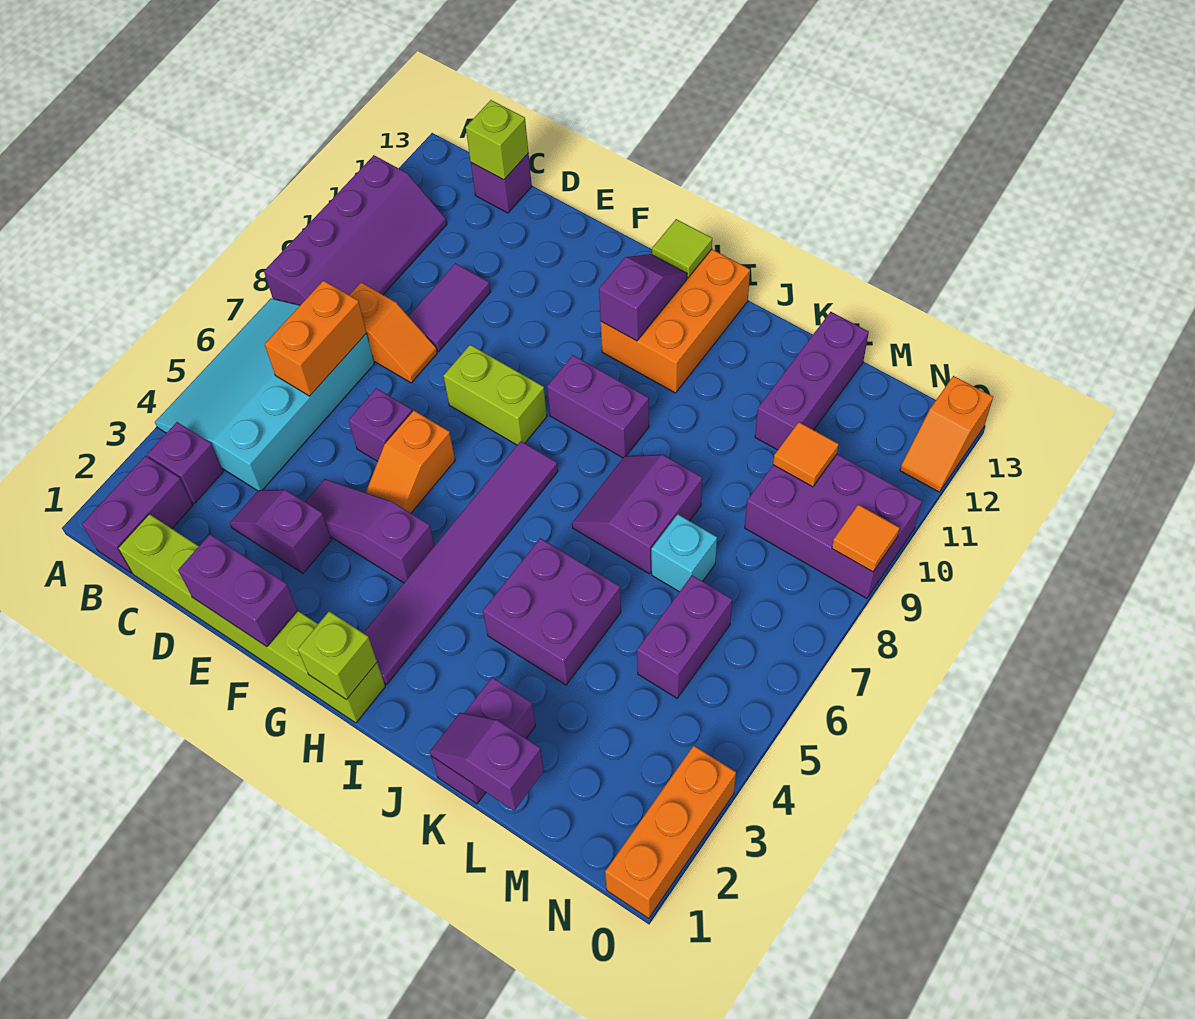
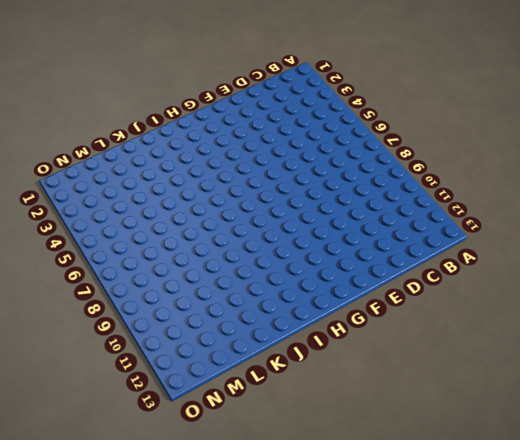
none -> cyan 3x4 slope [155,298,374,491]
none -> purple 2x4 slope [264,155,447,305]
none -> purple 1x2 brick [82,456,193,573]
none -> purple 1x1 brick [147,422,223,504]

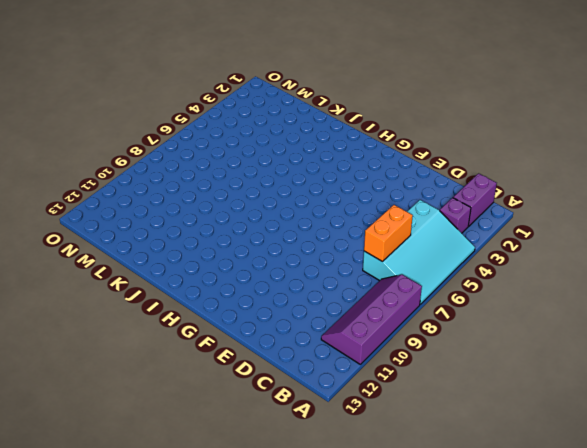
none -> lime 1x6 brick [118,514,385,723]
none -> orange 1x2 slope [350,283,437,383]
none -> purple 1x1 brick [471,153,532,213]
none -> purple 1x2 slope [230,490,332,573]

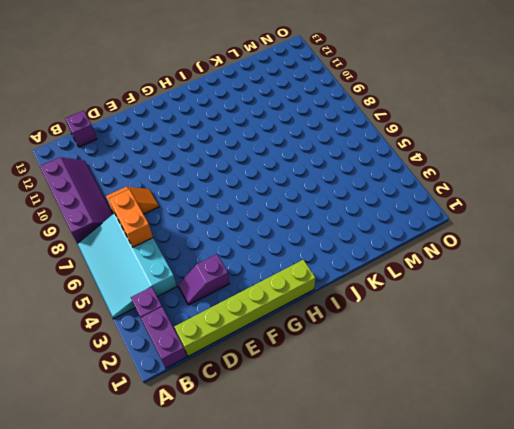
none -> purple 1x2 tile [409,263,490,351]
none -> purple 1x3 slope [305,479,435,583]
none -> purple 1x1 brick [349,388,412,461]
none -> orange 1x2 slope [366,410,455,513]

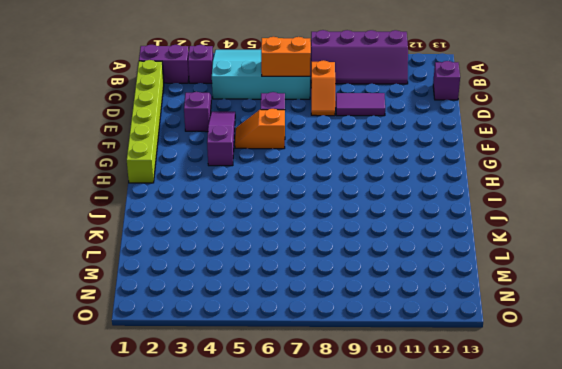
none -> lime 1x2 brick [444,345,547,445]
none -> purple 1x6 tile [363,441,558,684]
none -> purple 1x2 brick [547,355,649,458]
none -> orange 2x3 brick [601,249,750,393]

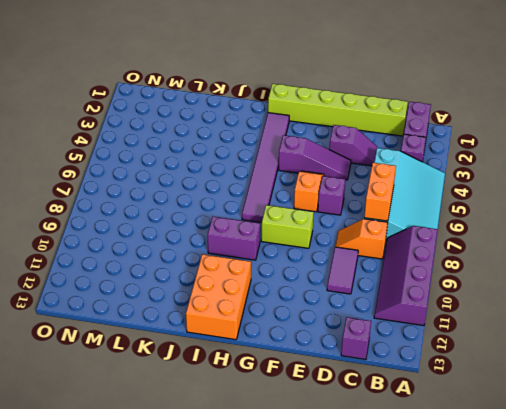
none -> purple 2x2 brick [483,538,621,685]
none -> purple 2x2 slope [572,455,702,574]
none -> purple 1x2 brick [431,677,536,804]
none -> cyan 1x1 brick [651,514,717,592]

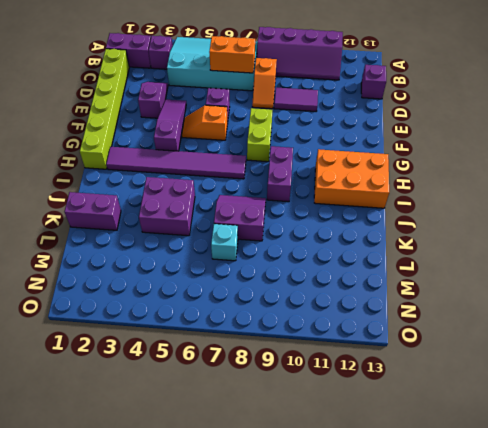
none -> purple 1x3 brick [755,312,869,450]
none -> purple 1x2 brick [637,575,732,698]
none -> purple 2x3 brick [745,454,922,598]
none -> orange 1x3 brick [605,746,736,918]

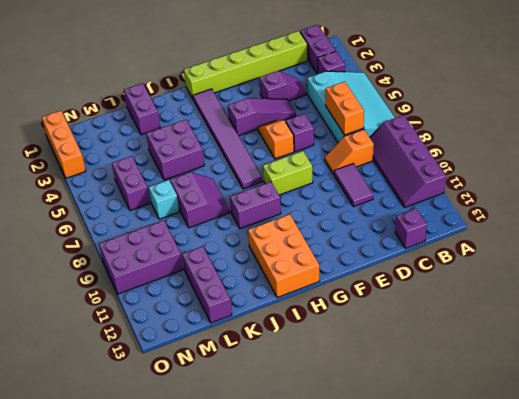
none -> orange 1x2 slope [900,376,993,492]
none -> lime 1x1 brick [466,100,528,180]
none -> purple 1x2 brick [178,534,298,647]
none -> lime 1x1 brick [298,611,377,700]

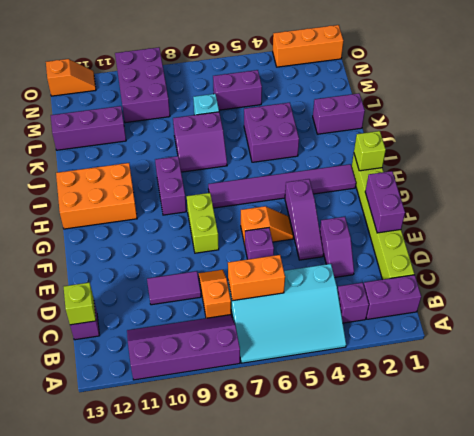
none -> purple 1x2 slope [599,254,687,341]
none -> lime 1x1 tile [652,219,712,278]
none -> purple 1x2 slope [430,713,544,811]
none -> orange 1x1 tile [773,422,839,487]

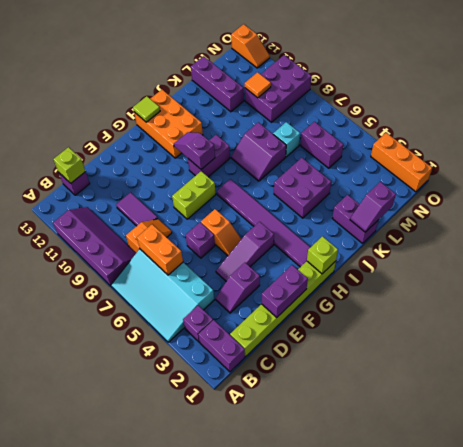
purple 1x2 slope [174,132,215,169] -> purple 1x2 slope moved to [599,254,687,341]
none -> orange 1x1 tile [832,505,899,572]

